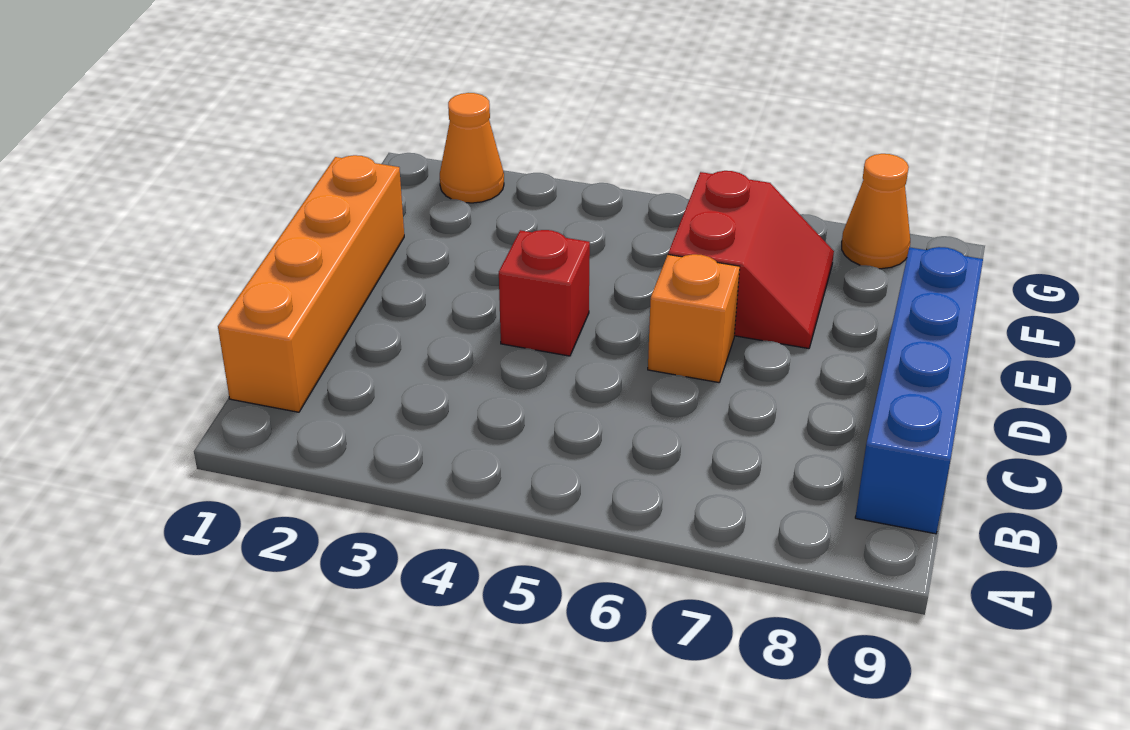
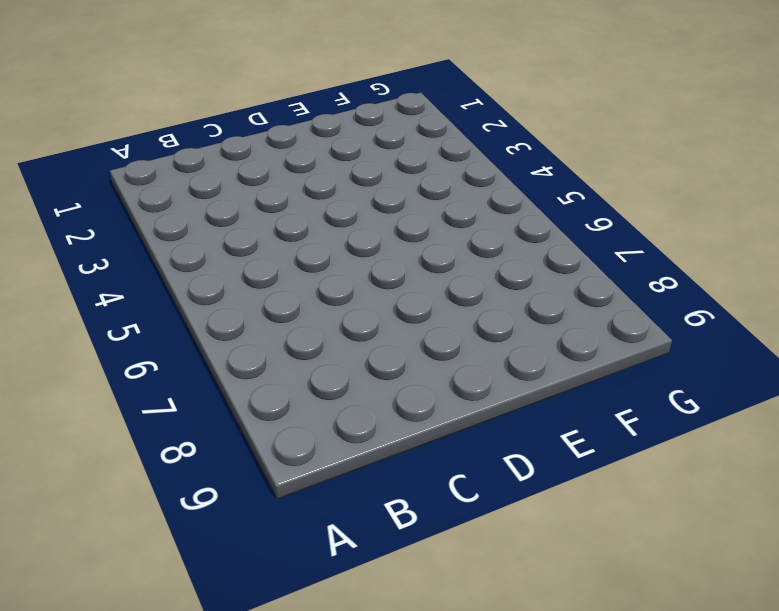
none -> orange 1x4 brick [218,155,404,412]
none -> blue 1x4 brick [855,247,983,534]

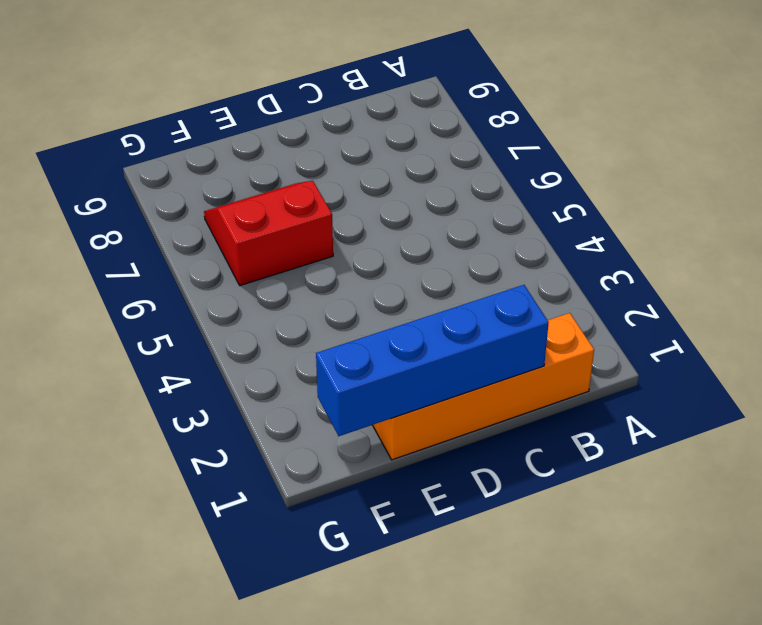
blue 1x4 brick [316,285,549,436] -> blue 1x4 brick moved to [855,247,983,534]
none -> red 1x1 brick [499,230,590,356]
none -> orange 1x1 brick [648,254,740,383]

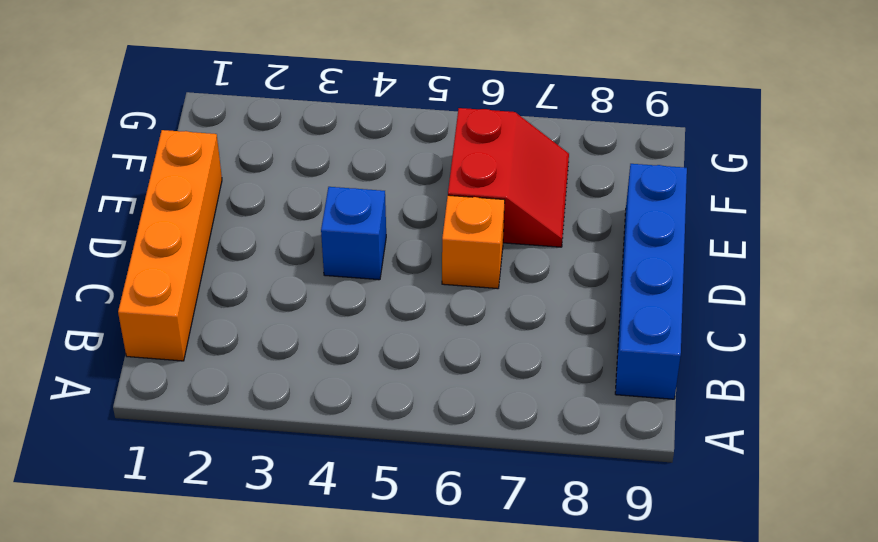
blue 1x1 brick [321,187,386,280] -> red 1x1 brick [499,230,590,356]
none -> orange 1x1 cone [440,93,504,203]
none -> orange 1x1 cone [842,154,910,269]

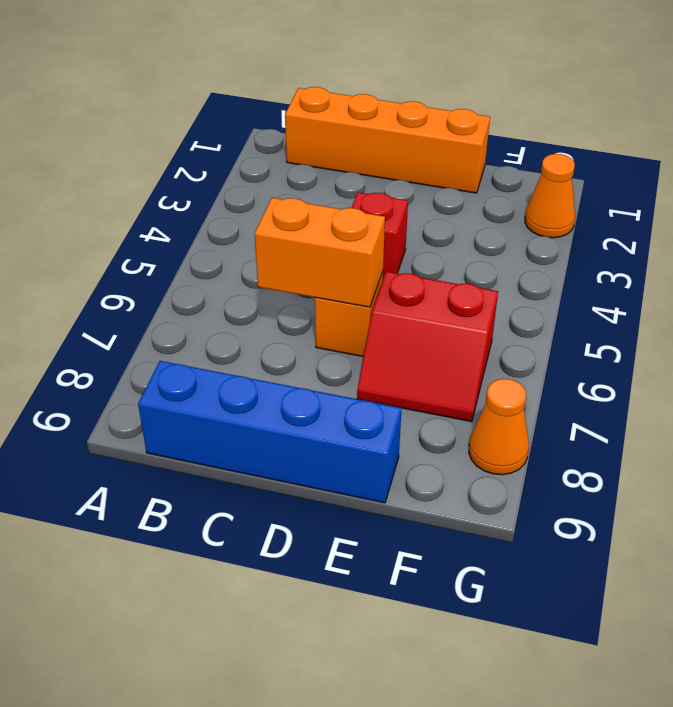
orange 1x2 brick [255,198,385,307] -> none

